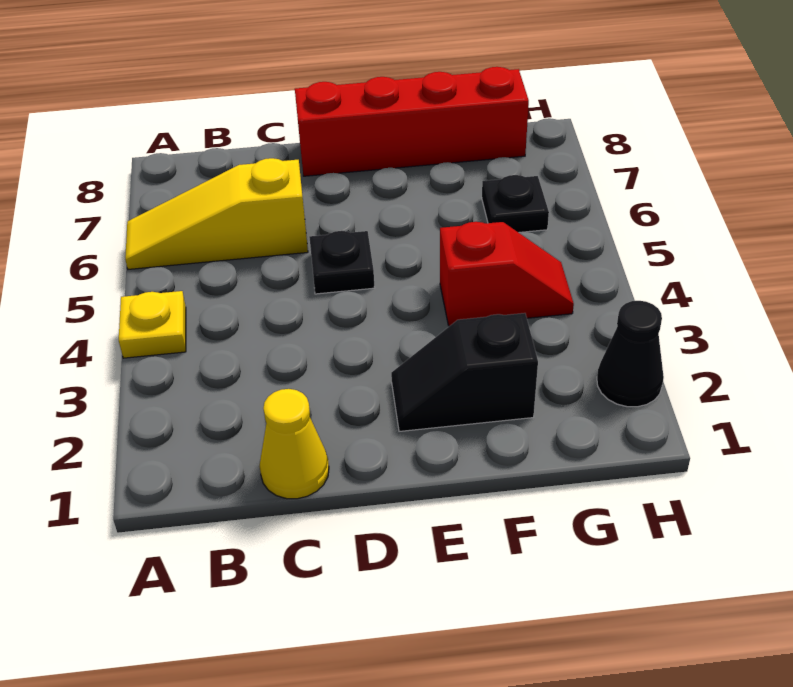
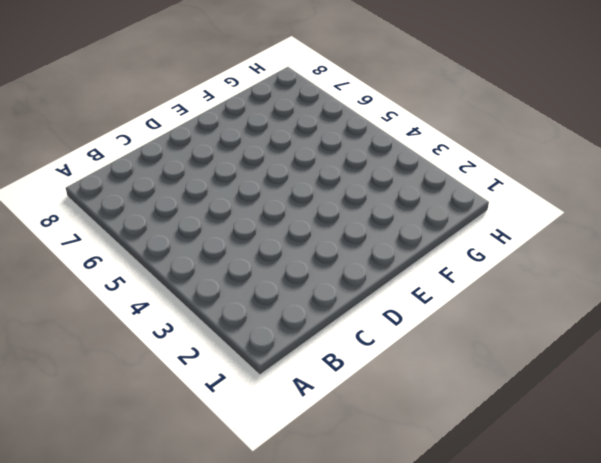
none -> yellow 1x1 plate [119,291,186,358]
none -> yellow 1x3 slope [125,158,308,269]

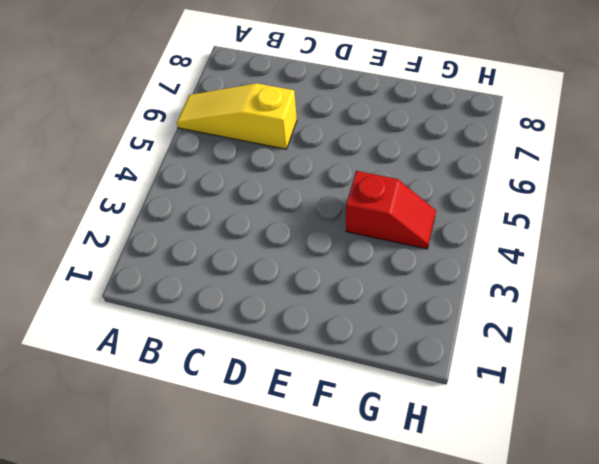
none -> yellow 1x1 plate [119,291,186,358]
none -> yellow 1x1 cone [260,389,329,499]

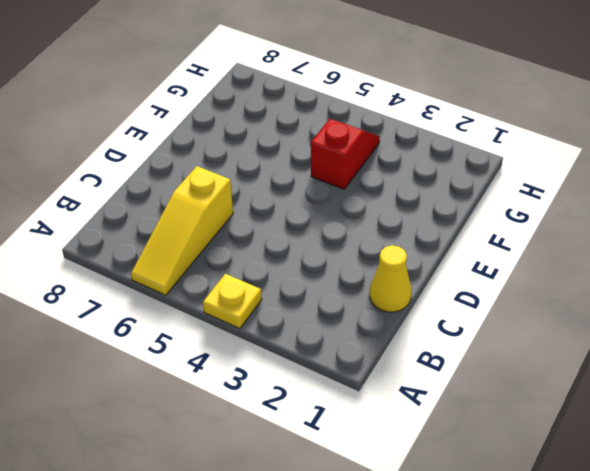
none -> black 1x1 plate [309,231,375,294]
none -> red 1x4 brick [295,67,529,176]

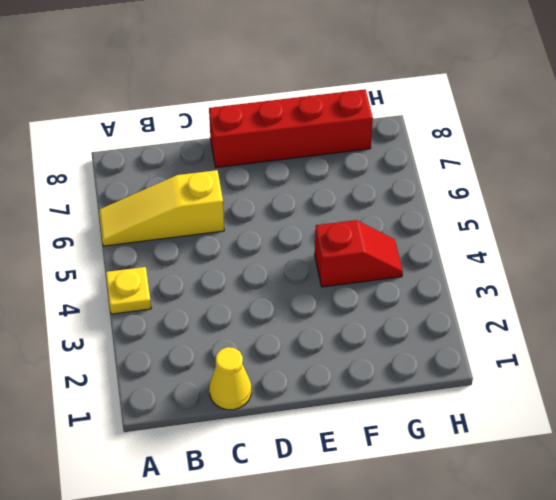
none -> black 1x1 plate [309,231,375,294]
none -> black 1x2 slope [391,313,538,431]

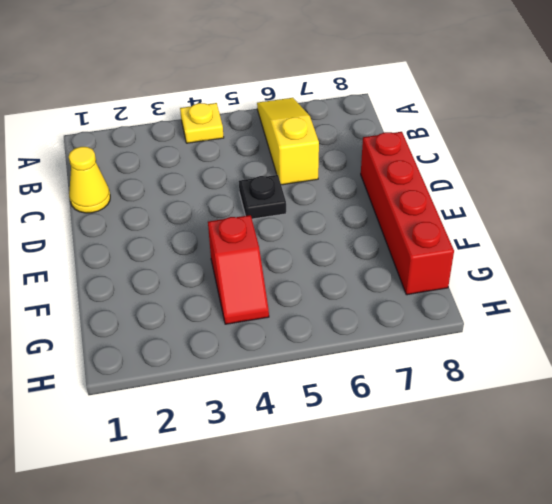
none -> black 1x2 slope [391,313,538,431]
none -> black 1x1 plate [482,175,549,233]

